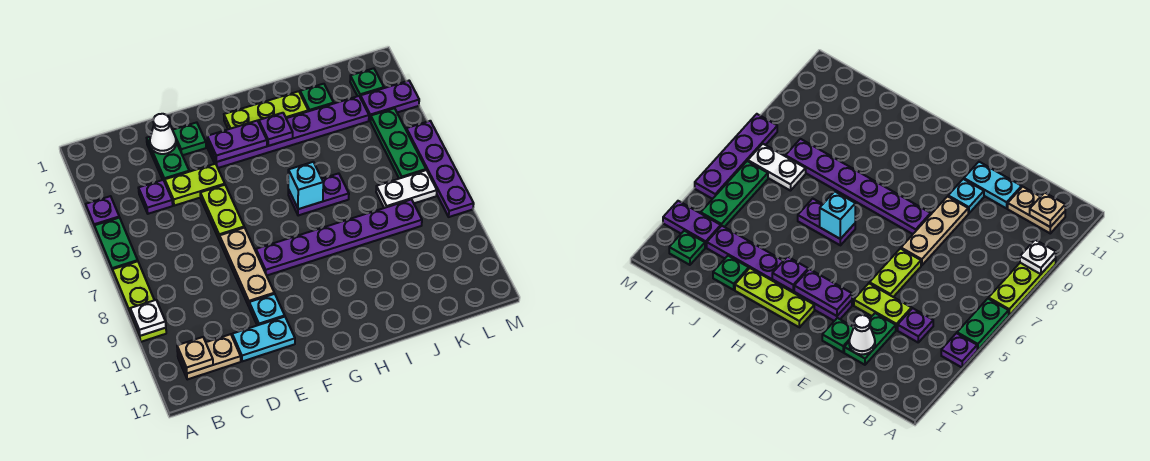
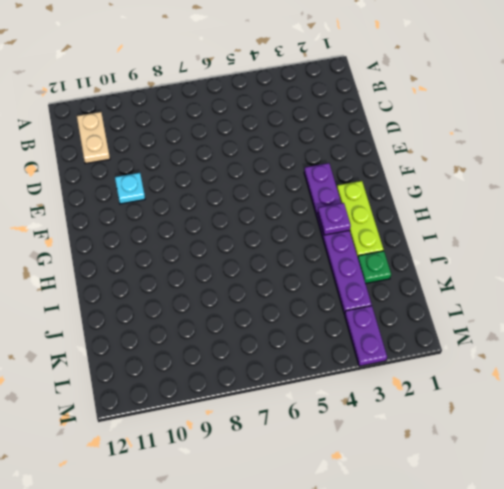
none -> purple 1x1 plate [86,196,119,229]
none -> green 1x2 plate [94,218,138,274]
none -> lime 1x3 plate [113,261,166,342]

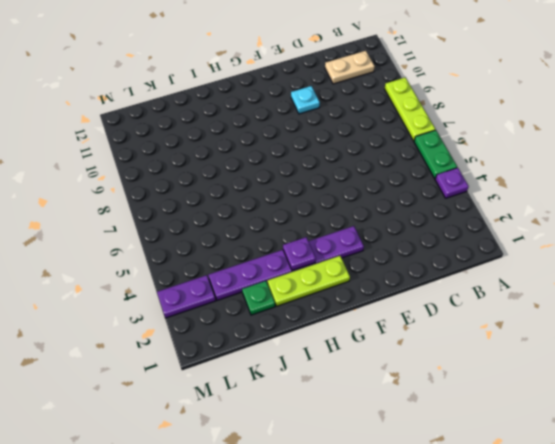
none -> purple 1x1 plate [139,180,173,214]
none -> green 1x2 plate [147,136,189,182]
none -> lime 1x2 plate [165,164,225,206]

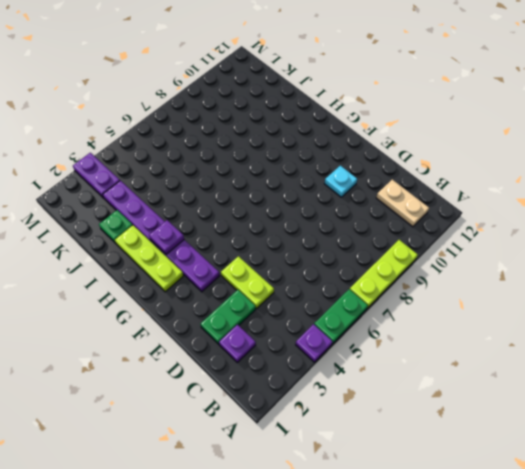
purple 1x1 plate [219,325,256,362] -> purple 1x1 plate moved to [139,180,173,214]
none -> cyan 1x2 plate [232,317,295,361]
none -> green 1x1 plate [173,122,206,155]
none -> lime 1x2 plate [200,185,244,240]

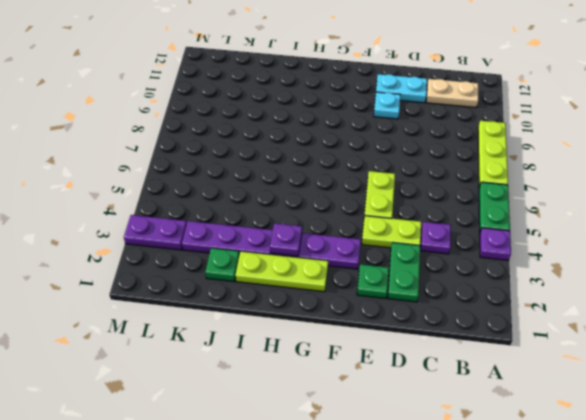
none -> tan 1x3 plate [219,228,274,306]
none -> purple 1x6 plate [256,199,422,275]
none -> purple 1x2 plate [288,173,349,216]

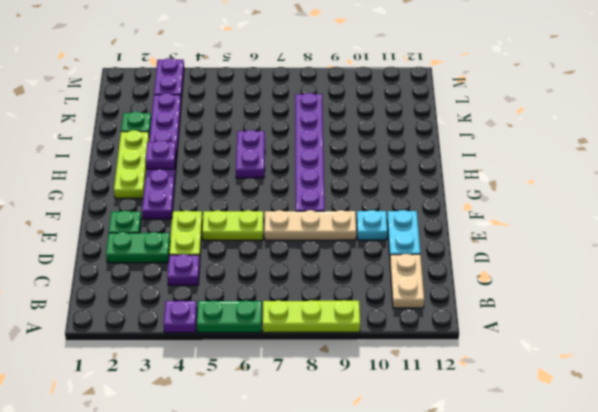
none -> white 1x2 plate [376,170,437,208]
none -> green 1x1 plate [350,68,384,96]
none -> green 1x3 plate [370,108,426,179]

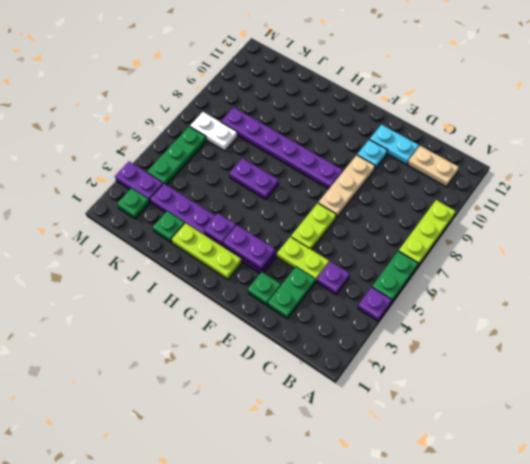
none -> purple 1x4 plate [406,121,474,217]
none -> white 1x1 plate [130,300,166,336]
none -> tan 1x1 plate [177,337,213,373]

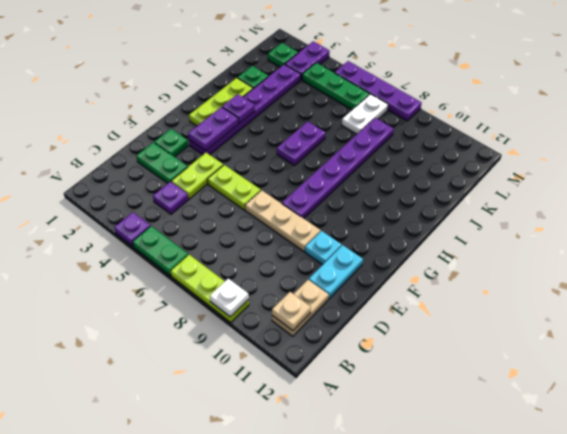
none -> white 1x1 cone [150,114,176,154]
none -> cyan 1x1 brick [288,162,323,209]

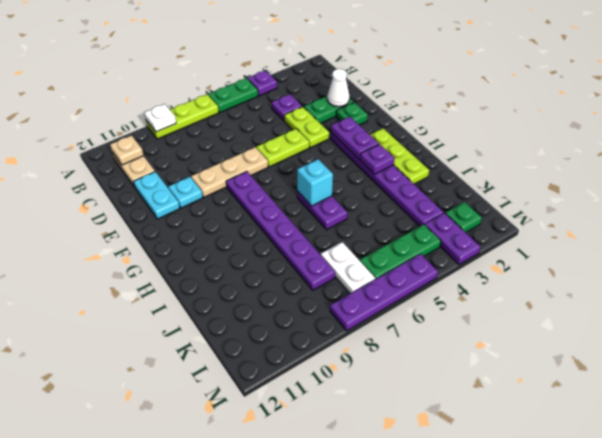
none -> green 1x1 plate [300,84,334,111]

